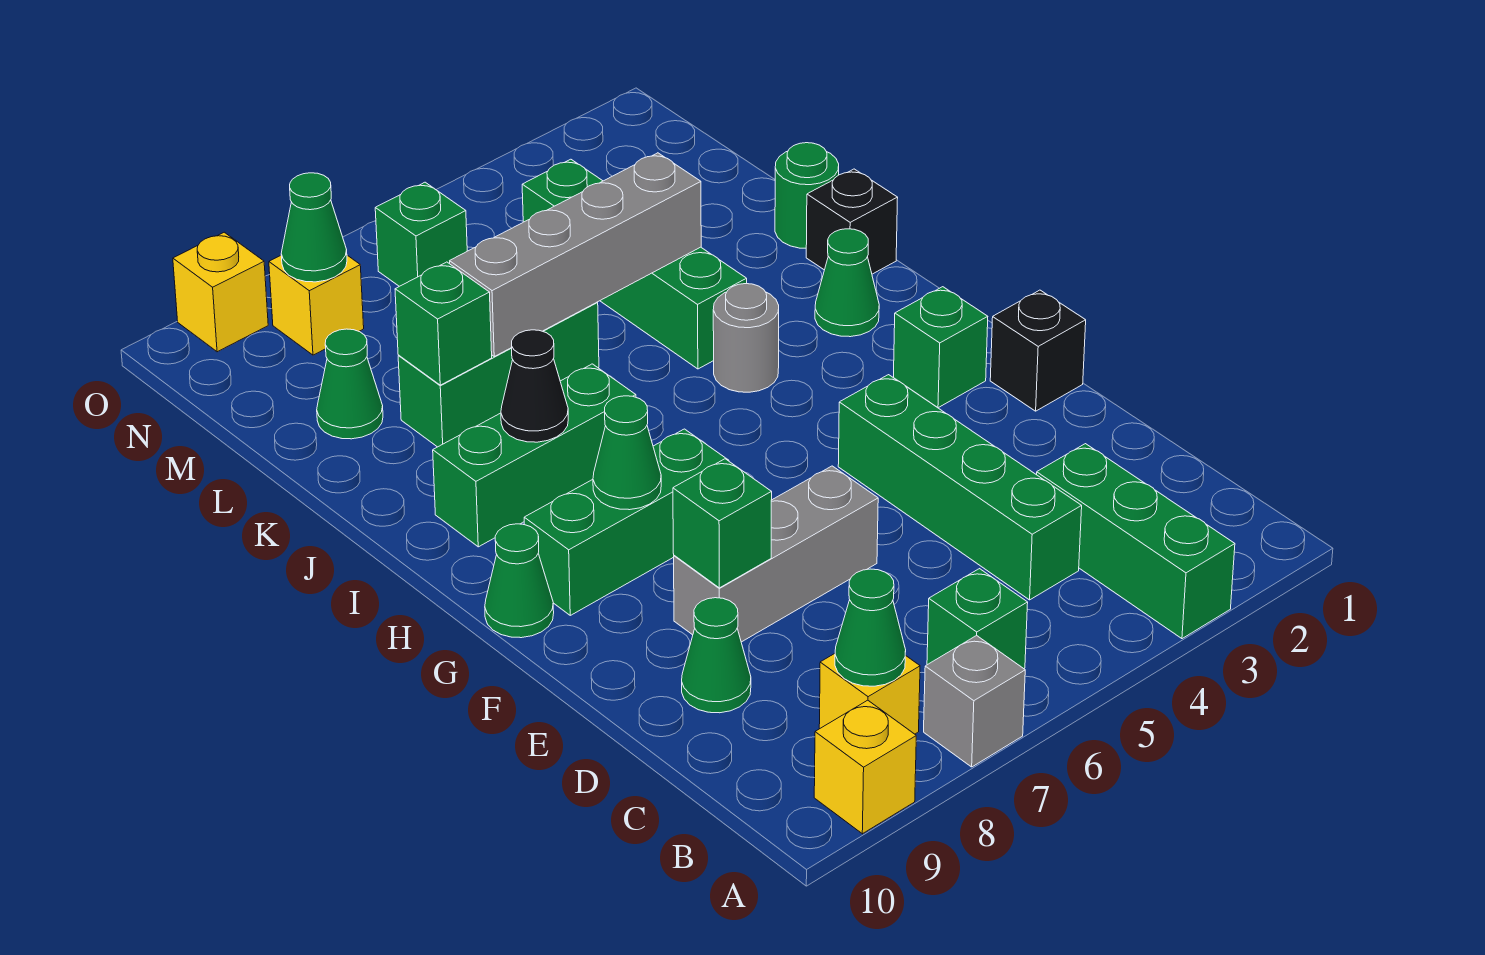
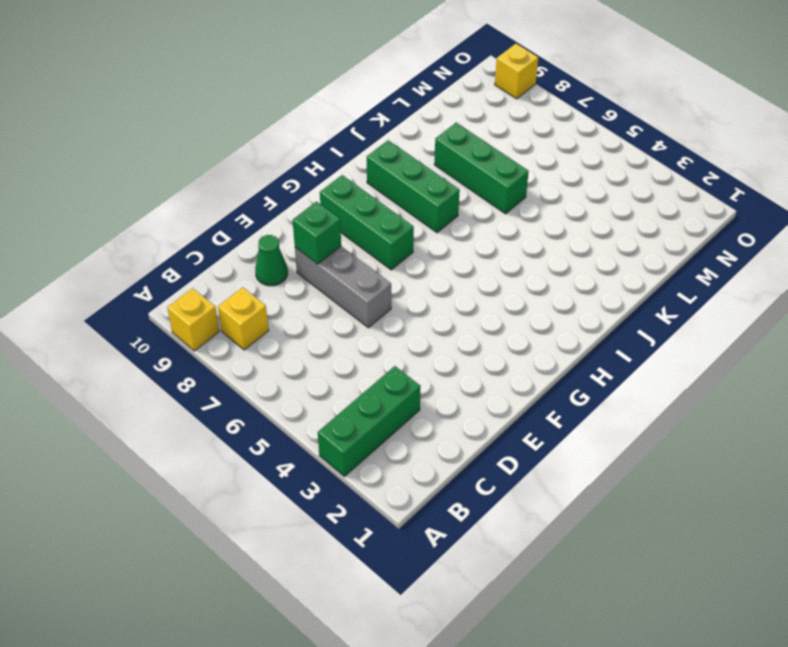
none -> grey 1x1 brick [924,636,1025,767]
none -> green 1x1 brick [927,569,1028,669]
none -> green 1x4 brick [838,375,1082,600]
none -> black 1x1 brick [990,290,1086,411]

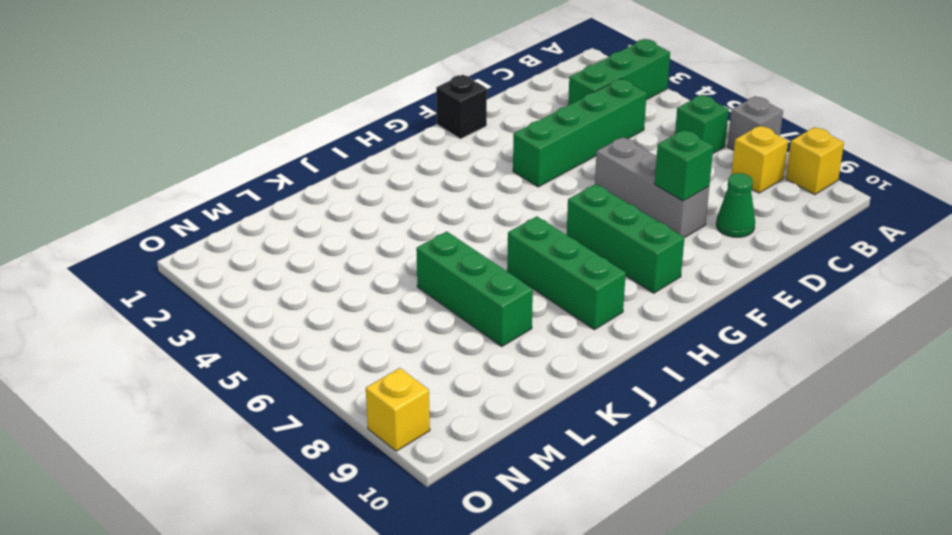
none -> green 1x1 brick [893,287,988,408]
none -> green 1x1 cone [485,524,554,638]
none -> green 1x1 cone [815,229,879,337]
none -> grey 1x1 round brick [713,284,779,392]

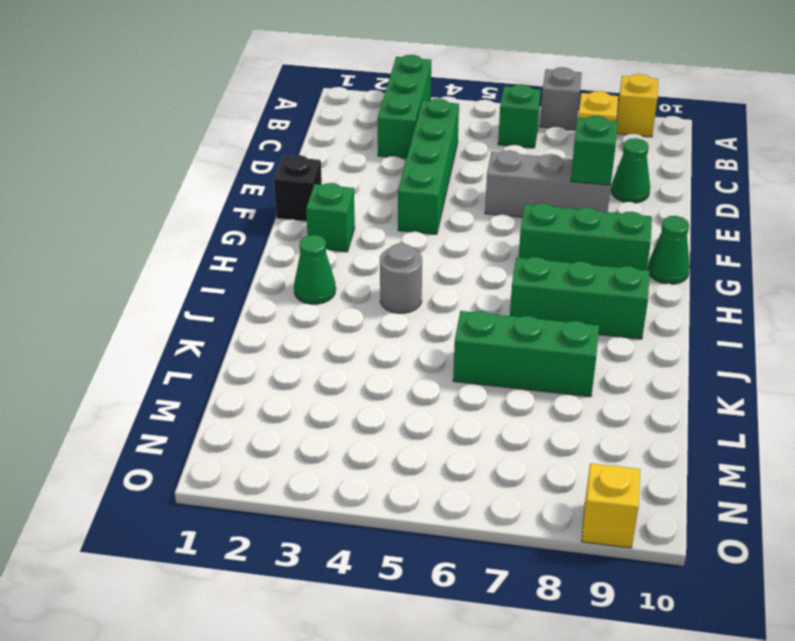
none -> black 1x1 brick [806,169,898,274]
none -> green 1x4 brick [522,159,747,369]
none -> green 1x1 round brick [775,143,839,248]
none -> green 1x1 cone [317,329,383,439]

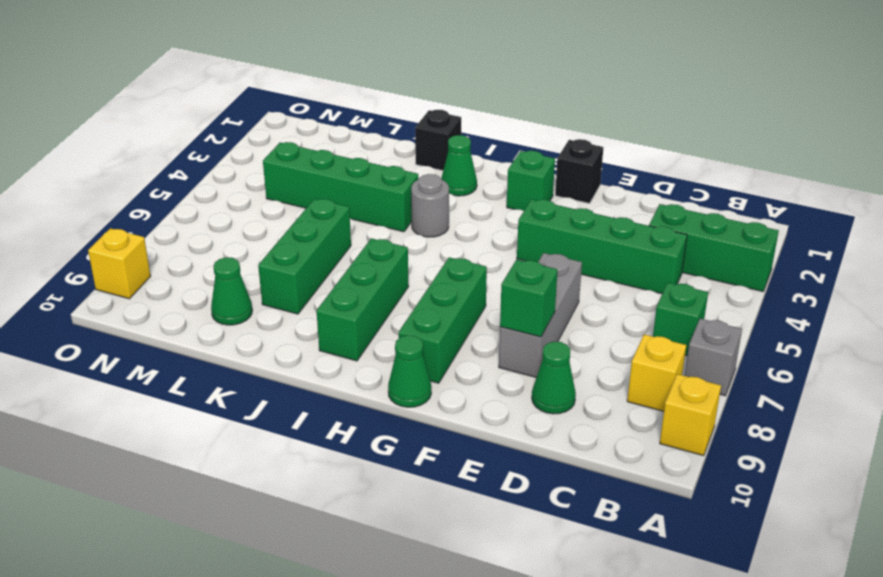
none -> green 1x1 round brick [775,143,839,248]
none -> green 1x1 brick [375,182,467,286]
none -> yellow 1x1 brick [269,255,364,355]
none -> green 1x1 cone [835,569,906,686]

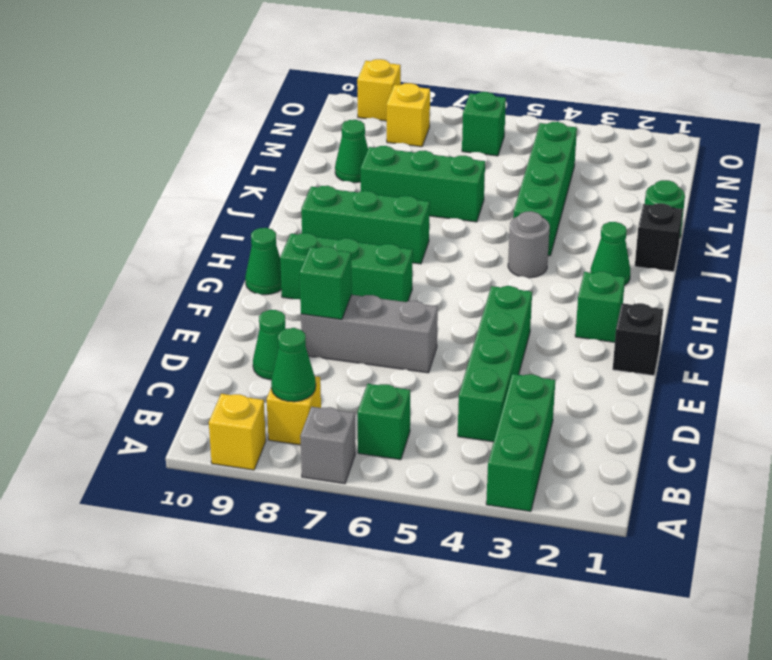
none -> green 1x1 cone [593,396,661,510]
none -> black 1x1 cone [501,330,568,442]
none -> grey 1x4 brick [450,153,701,356]
none -> green 1x1 brick [395,262,492,385]

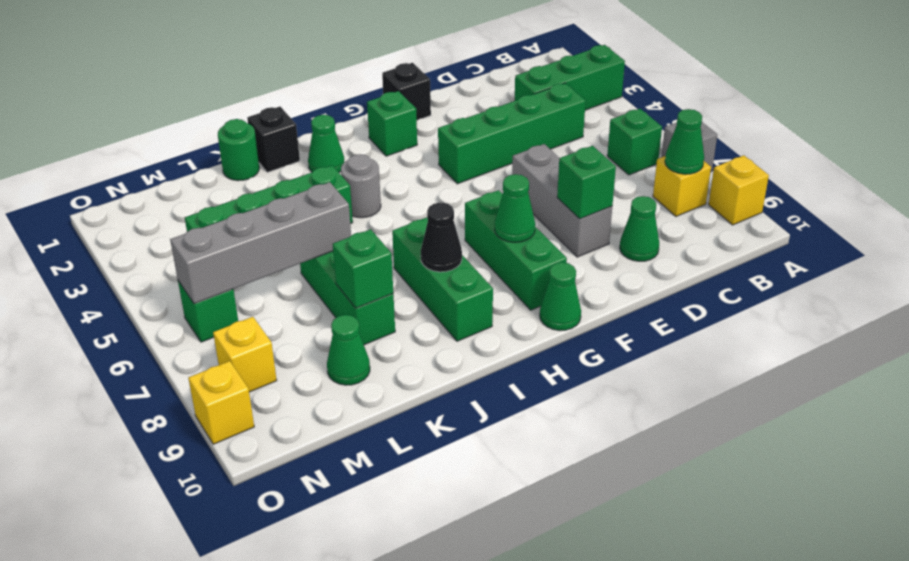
grey 1x4 brick [170,182,351,304] -> grey 1x4 brick turned to [450,153,701,356]
none -> green 1x1 cone [281,173,347,282]

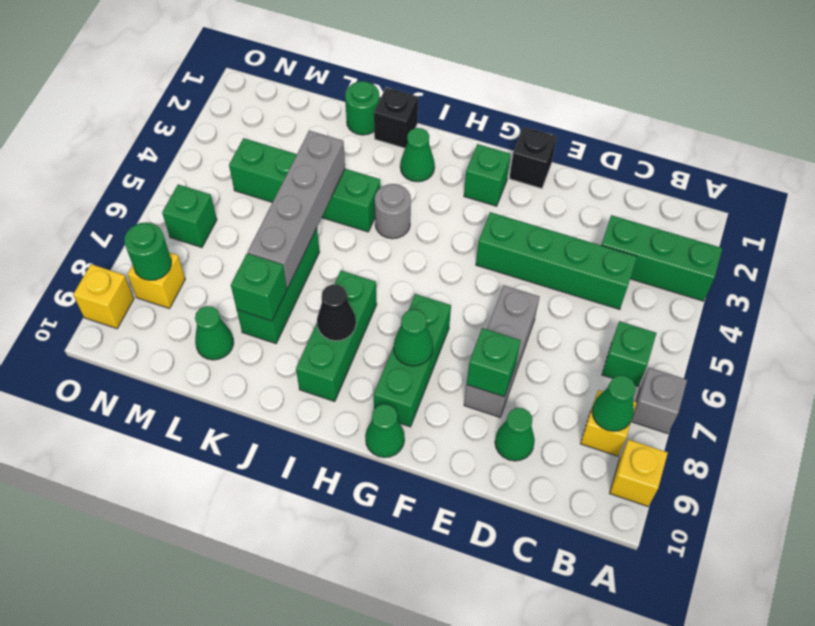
green 1x1 round brick [124,222,171,280] -> green 1x1 cone [281,173,347,282]

